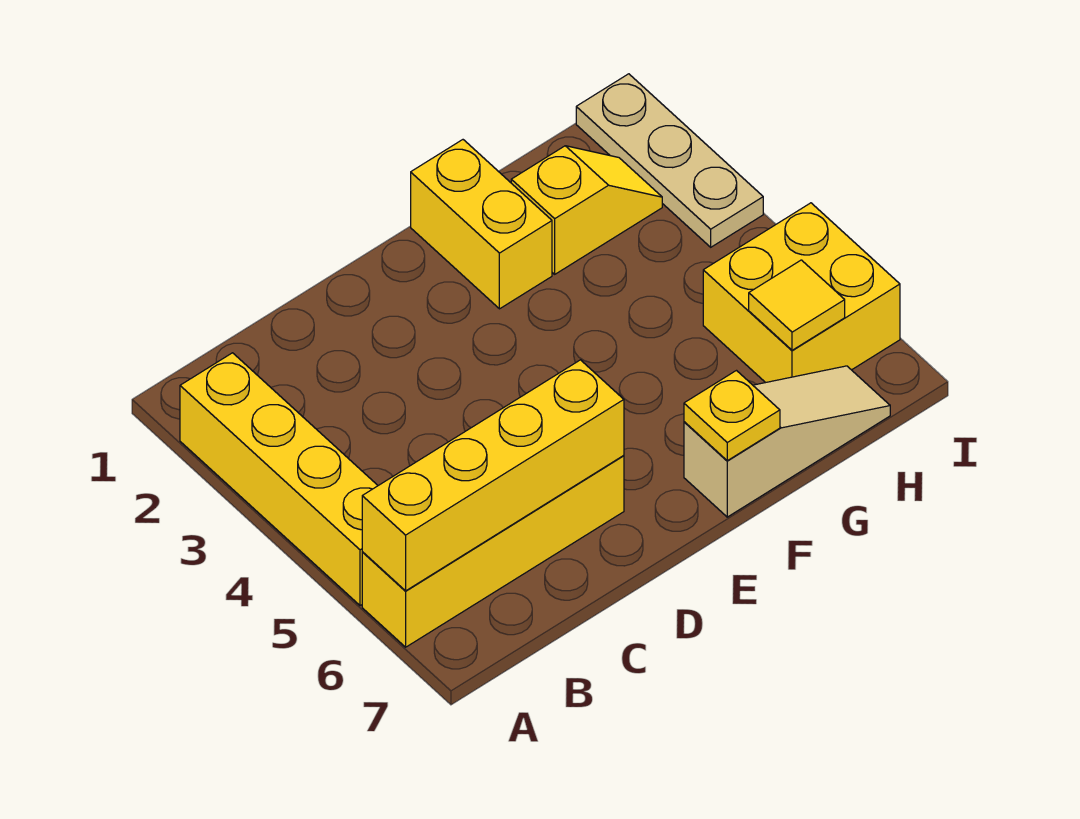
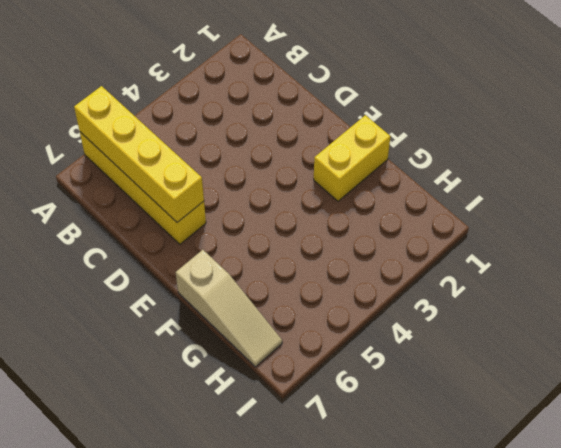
none -> yellow 1x4 brick [180,353,378,606]
none -> yellow 1x2 slope [511,146,662,274]

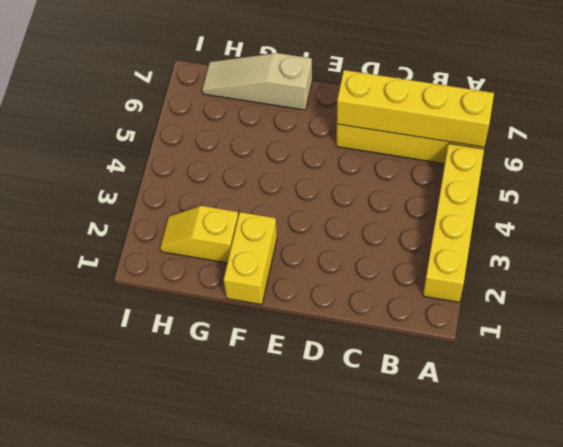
none -> yellow 2x2 brick [703,203,900,383]
none -> tan 1x3 plate [576,74,763,247]

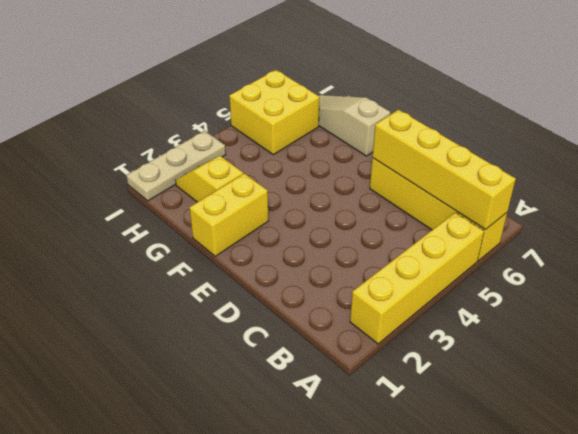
none -> yellow 1x1 plate [684,371,780,461]
none -> yellow 1x1 tile [749,260,845,350]

